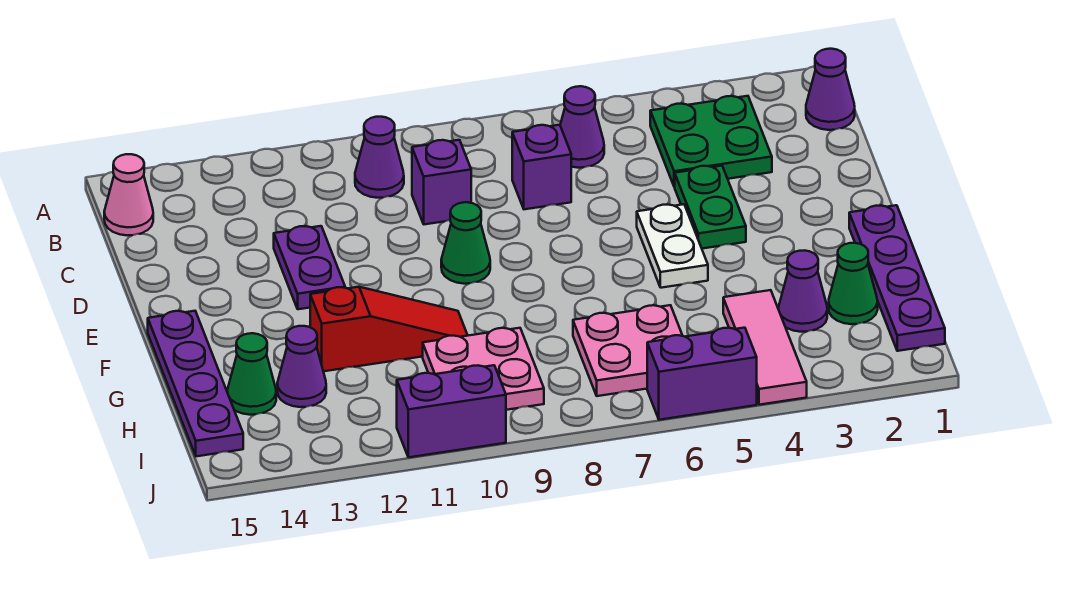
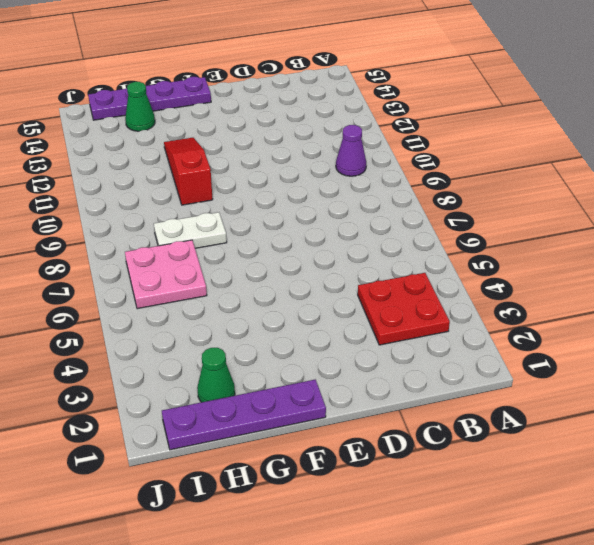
red 2x2 plate [358,273,450,345] -> green 2x2 plate [650,96,772,187]
white 1x2 plate [154,212,227,248] -> white 1x2 plate moved to [637,204,708,288]
red 1x3 slope [164,138,213,205] -> red 1x3 slope turned to [310,287,468,371]
none -> purple 1x1 cone [806,49,855,130]
none -> purple 1x1 cone [560,86,604,168]
none -> pink 1x1 cone [104,154,153,235]

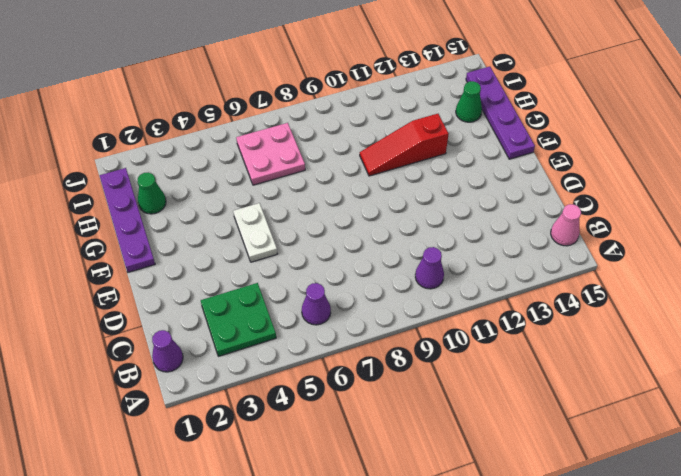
none -> purple 1x1 brick [512,125,571,209]
none -> purple 1x1 brick [412,140,471,224]
none -> green 1x2 plate [675,166,746,249]

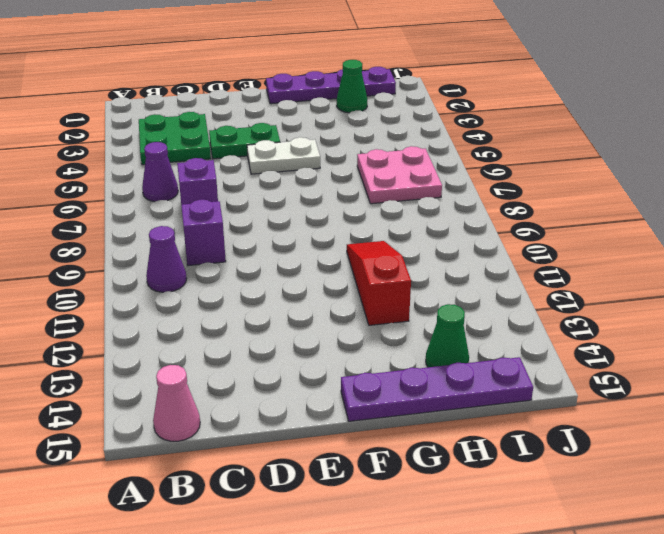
none -> purple 1x1 cone [806,49,855,130]
none -> purple 1x2 plate [274,226,345,309]
none -> green 1x1 cone [441,202,490,284]

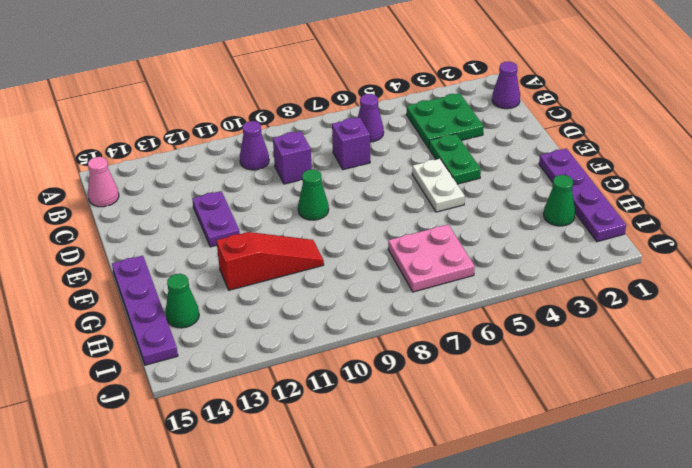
none -> purple 1x1 cone [778,250,827,332]
none -> pink 1x3 tile [723,290,807,405]
none -> pink 2x2 plate [423,328,544,410]

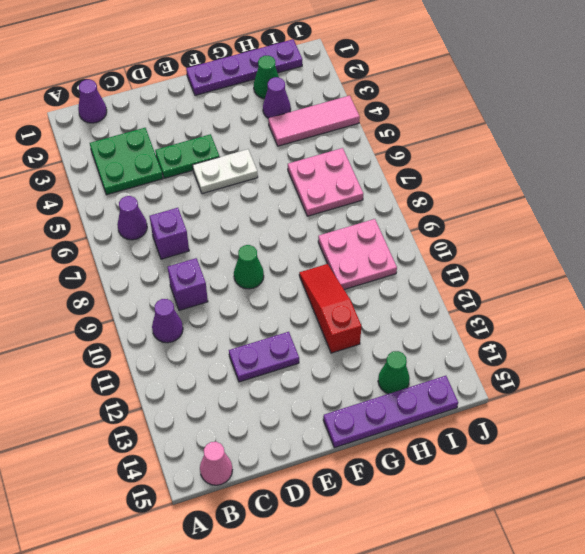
none -> purple 1x1 cone [277,326,326,407]
none -> purple 1x2 brick [647,328,757,420]
none -> purple 1x2 brick [397,365,506,457]

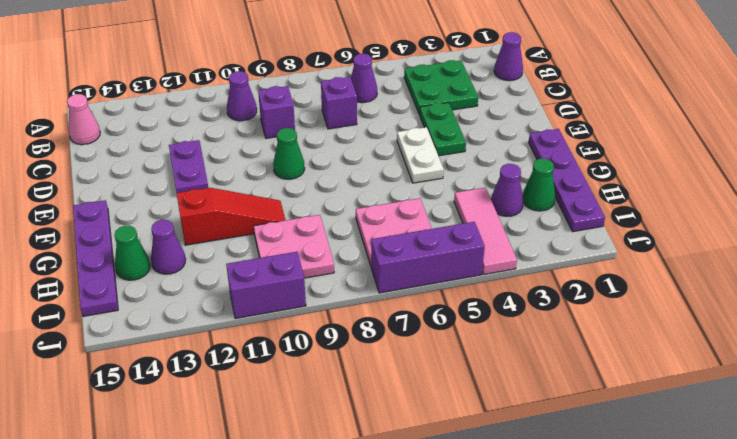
purple 1x3 brick [371,222,485,293] -> purple 1x2 brick [647,328,757,420]

